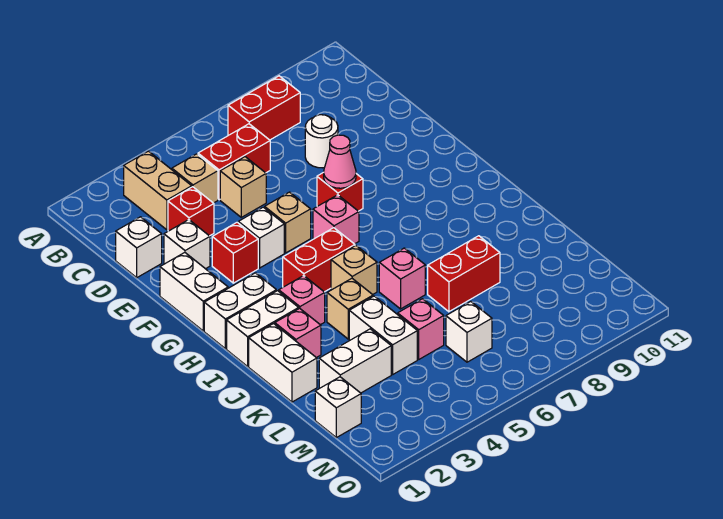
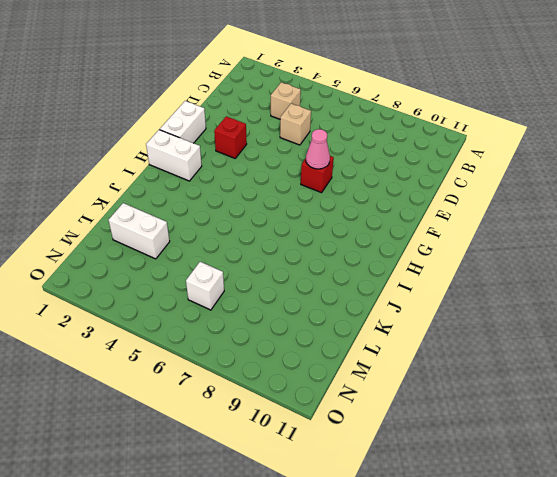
none -> tan 1x2 brick [124,151,192,230]
none -> red 1x2 brick [228,76,300,140]
none -> red 1x2 brick [198,124,270,200]
none -> white 1x1 brick [116,217,162,278]

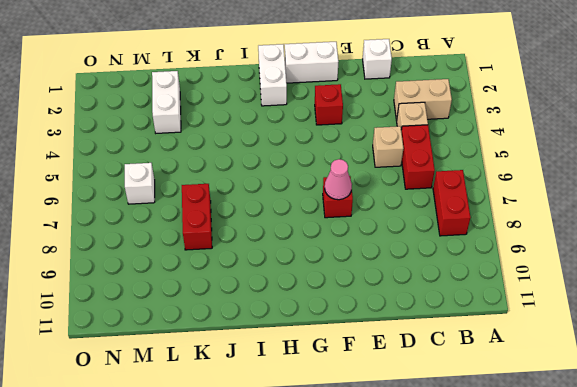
none -> red 1x1 brick [168,187,214,236]
none -> white 1x1 round brick [305,115,338,168]
none -> white 1x1 brick [164,220,210,269]
none -> white 1x1 brick [238,207,284,268]

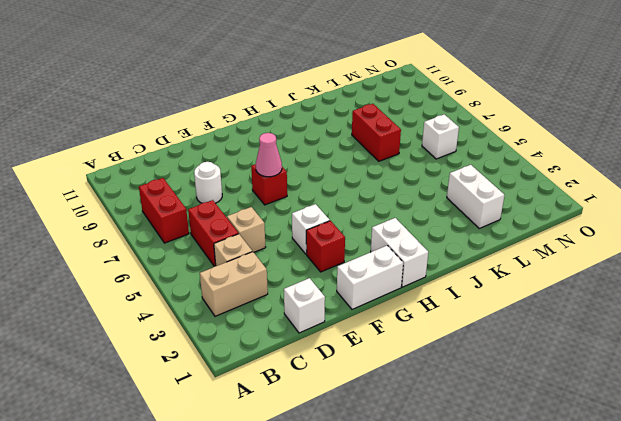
none -> red 1x1 brick [168,187,214,236]
none -> white 1x1 brick [164,220,210,269]
none -> tan 1x1 brick [265,192,311,253]
none -> pink 1x1 brick [313,195,359,244]

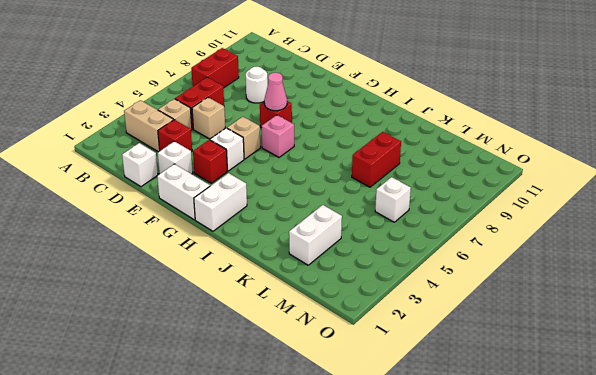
none -> red 1x2 brick [283,228,355,292]
none -> white 1x2 brick [227,291,299,366]
none -> pink 1x1 brick [279,276,325,325]
none -> tan 1x1 brick [331,246,377,295]

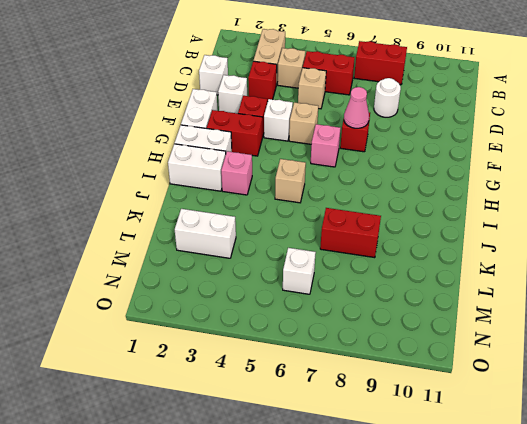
red 1x2 brick [207,110,262,156] -> red 1x2 brick moved to [283,228,355,292]
none -> white 1x2 brick [249,324,317,402]
none -> pink 1x1 brick [275,308,321,358]
none -> tan 1x1 brick [327,278,373,339]
none -> pink 1x1 brick [379,248,425,309]

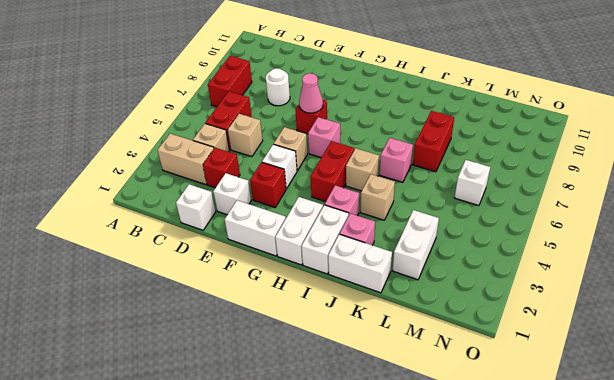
none -> white 1x2 brick [349,296,417,374]
none -> pink 1x1 brick [398,299,444,359]
none -> white 1x1 brick [315,377,361,438]

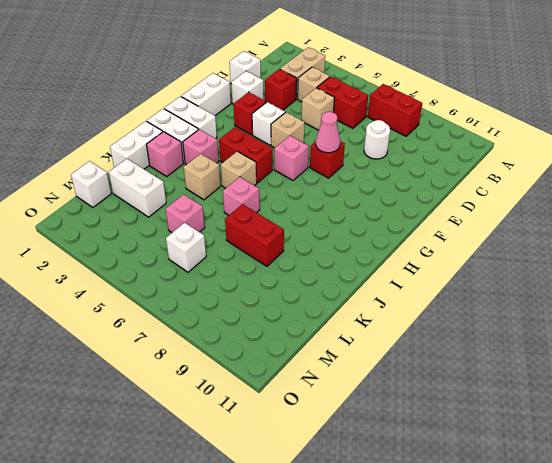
none -> white 1x2 brick [349,296,417,374]

